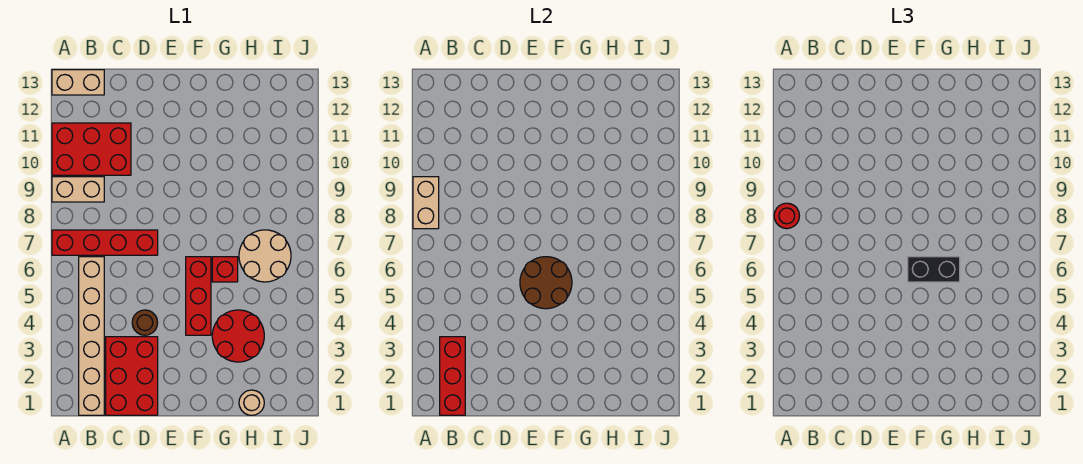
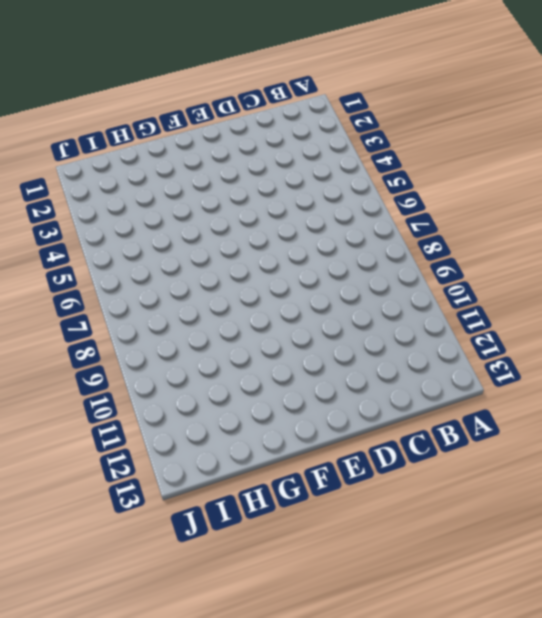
none -> red 1x4 brick [52,230,158,255]
none -> tan 1x2 brick [52,177,104,202]
none -> red 2x3 brick [52,123,131,175]

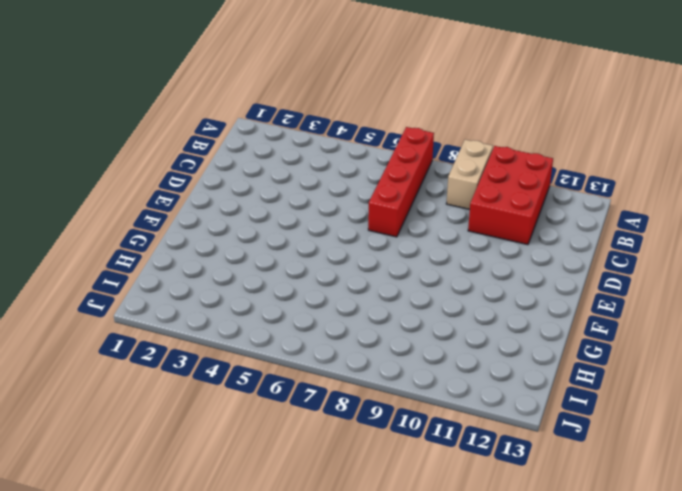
none -> tan 1x2 brick [52,70,104,95]
none -> tan 1x6 brick [79,257,104,415]
none -> red 2x3 brick [106,337,158,415]

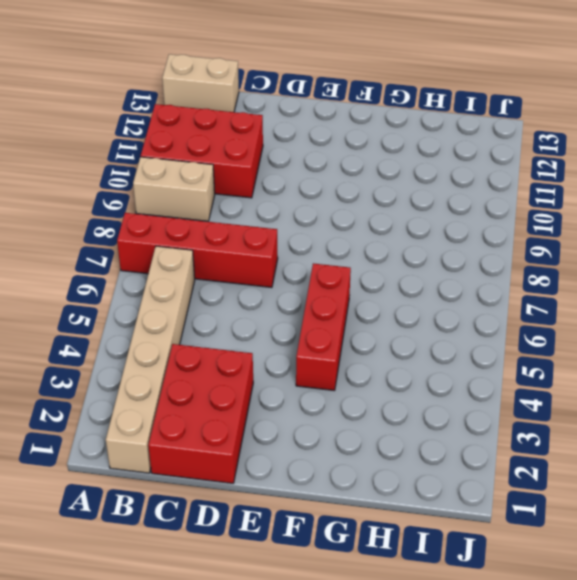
none -> brown 1x1 round brick [132,310,158,335]
none -> red 2x2 round brick [212,310,264,362]
none -> red 1x1 brick [212,257,238,282]

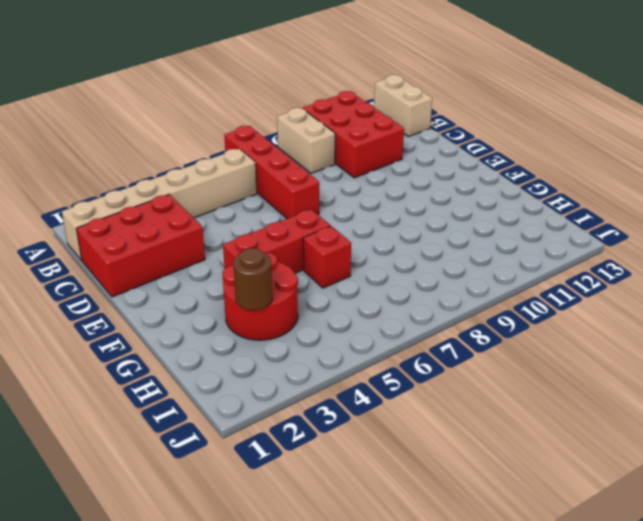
brown 1x1 round brick [233,248,272,310] -> brown 1x1 round brick moved to [132,310,158,335]
none -> tan 1x1 round brick [239,390,264,415]
none -> tan 2x2 round brick [239,230,291,282]
none -> tan 1x2 brick [413,177,439,229]

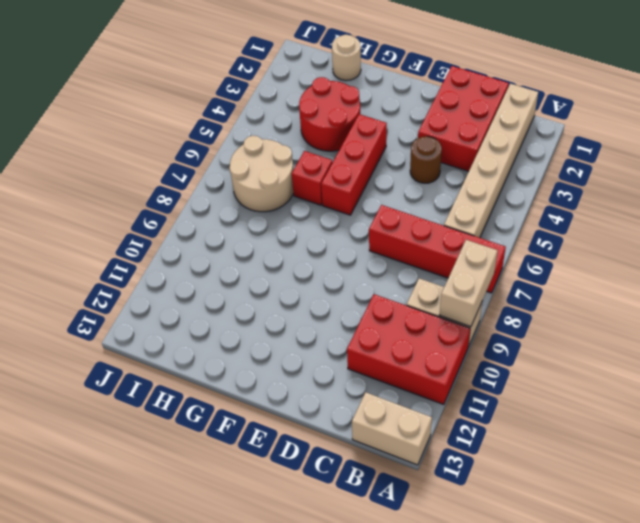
none -> red 1x3 brick [440,337,465,415]
none -> brown 2x2 round brick [520,257,572,309]
none -> red 1x1 round brick [774,203,799,229]

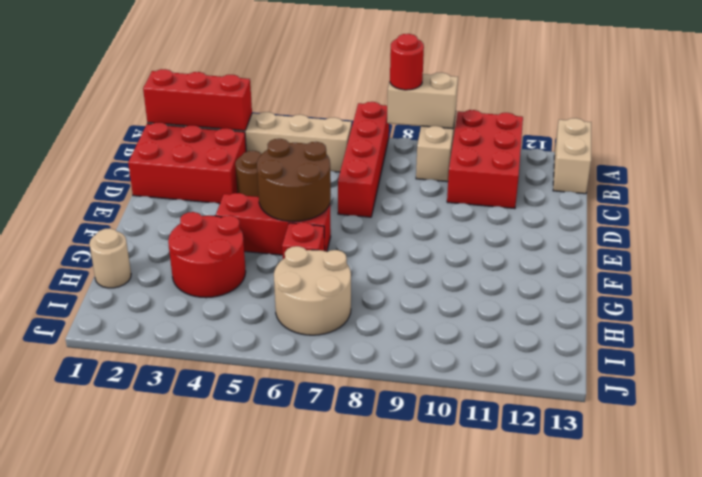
none -> black 1x2 brick [908,257,960,282]

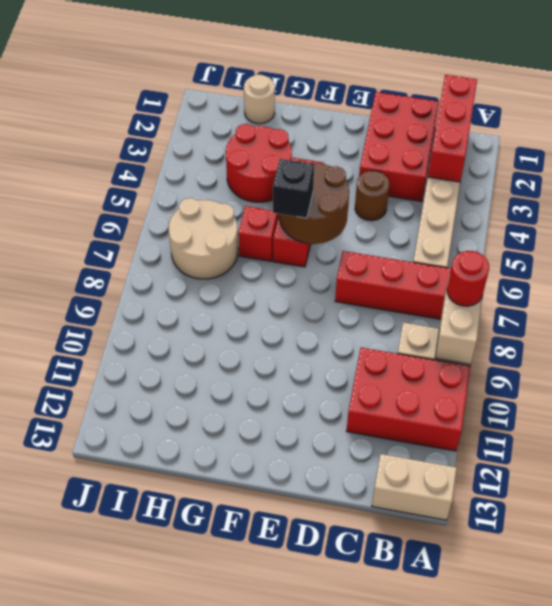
black 1x1 brick [273,159,314,218] -> black 1x2 brick [908,257,960,282]

